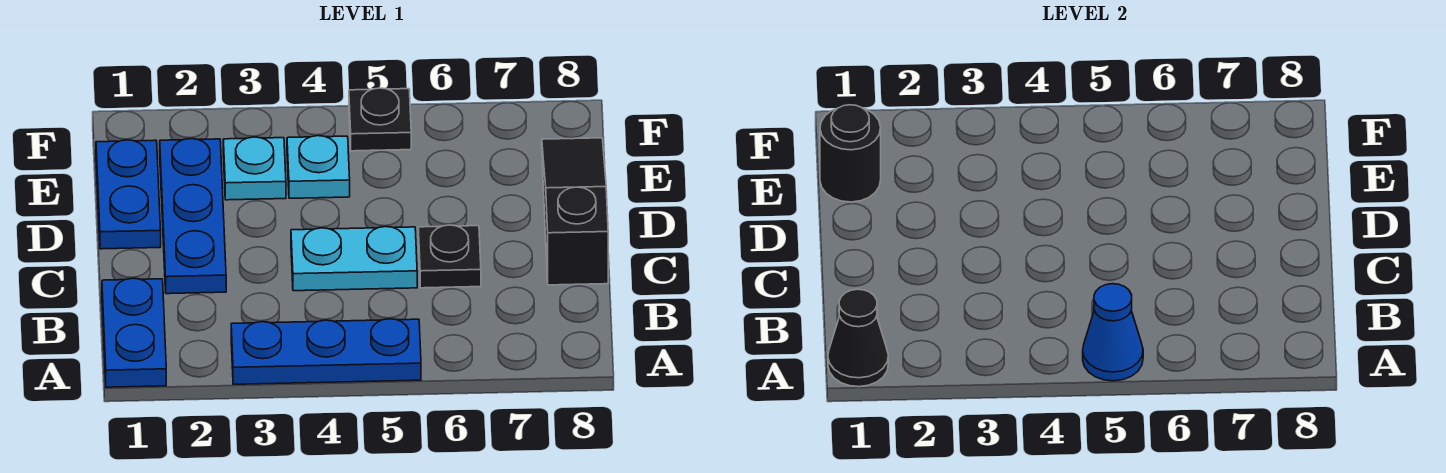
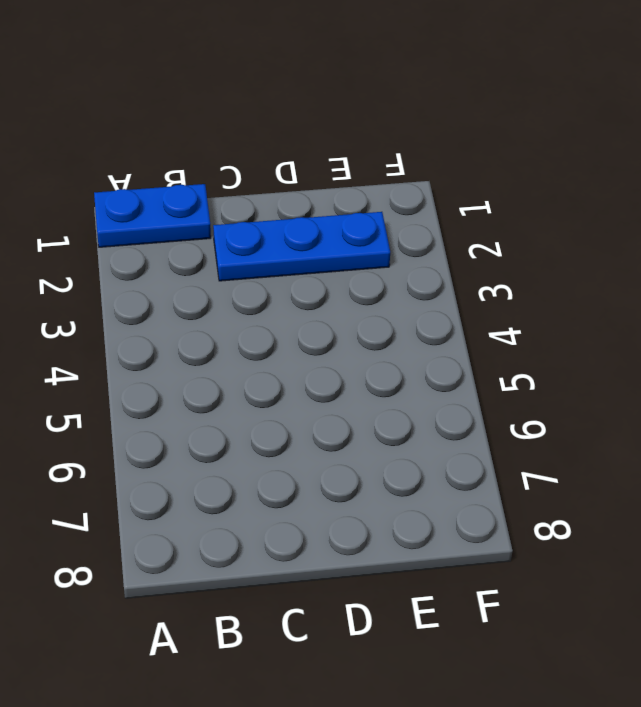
none -> blue 1x3 plate [231,319,421,384]
none -> cyan 1x2 plate [291,227,417,291]
none -> black 1x1 plate [418,225,481,288]

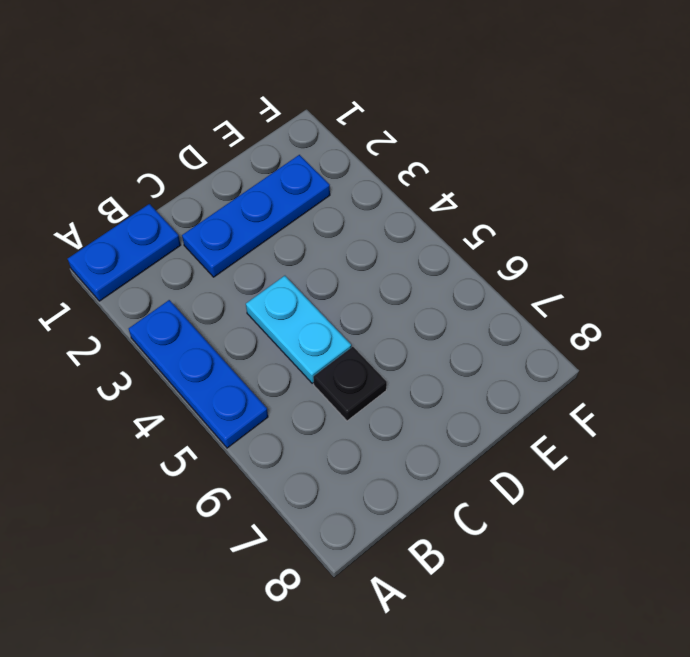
none -> black 1x3 slope [542,138,608,285]
none -> blue 1x2 plate [96,140,161,249]
none -> cyan 1x1 plate [223,137,286,200]

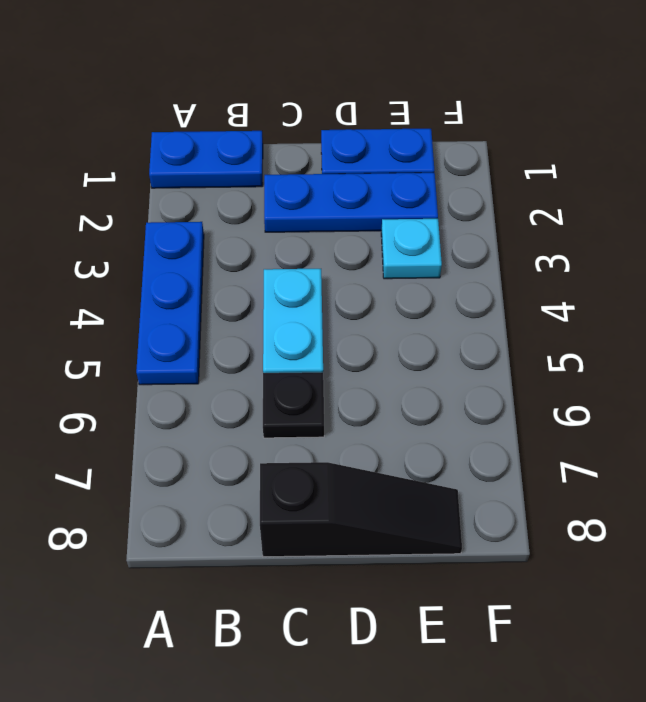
none -> cyan 1x1 plate [287,136,350,198]
none -> black 1x1 plate [349,88,411,151]
none -> black 1x1 cone [828,289,888,387]

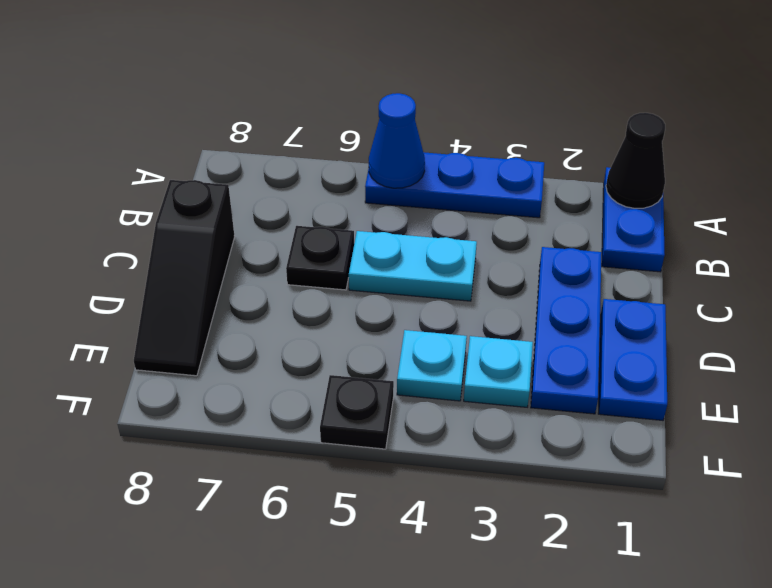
none -> black 1x1 round brick [820,105,881,202]

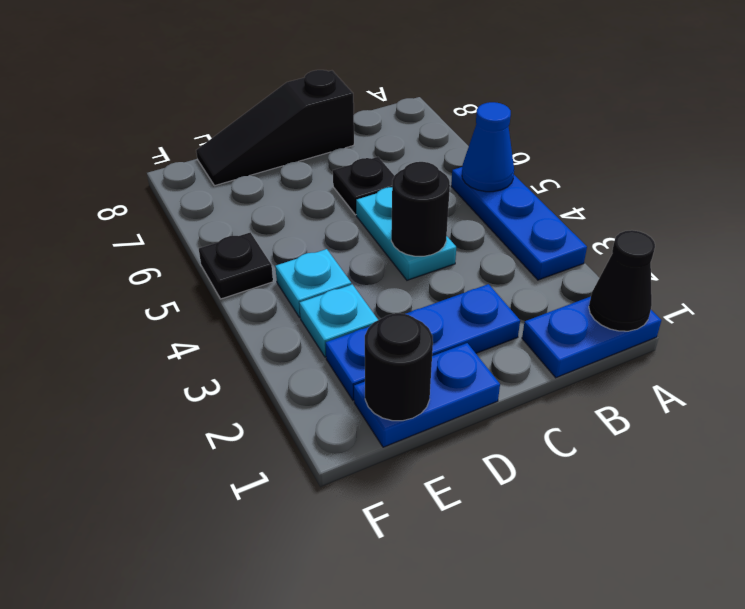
black 1x1 round brick [391,162,450,256] -> none

